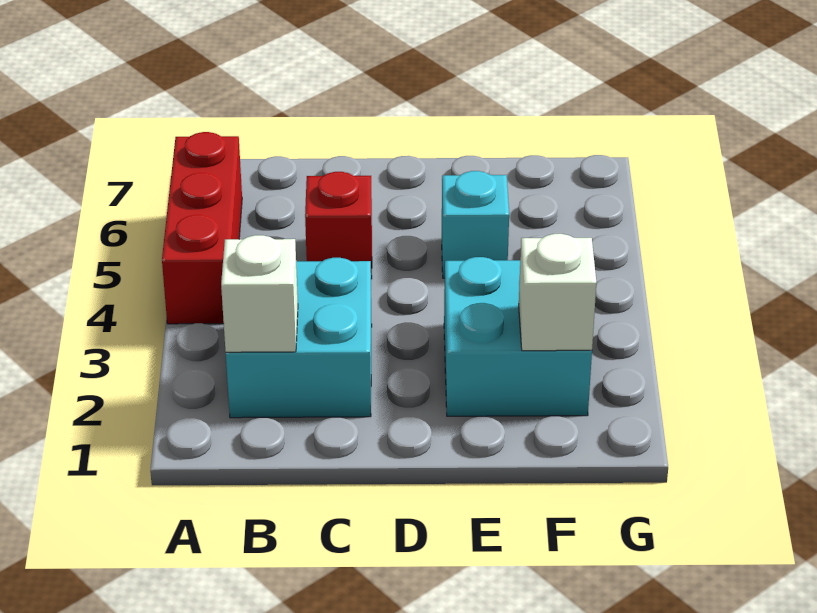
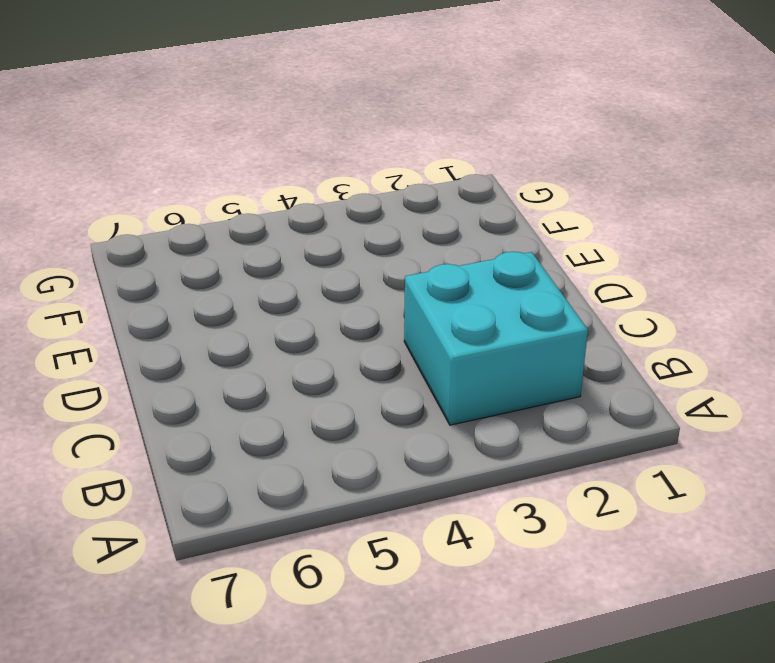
none -> red 1x3 brick [162,132,242,324]
none -> red 1x1 brick [305,172,372,279]

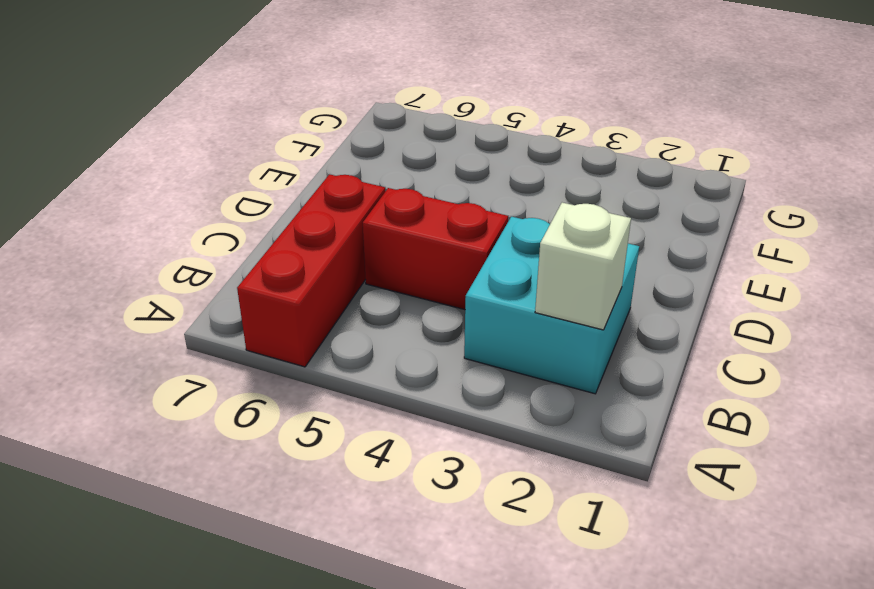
red 1x3 brick [237,174,385,367] -> red 1x3 brick turned to [162,132,242,324]
red 1x2 brick [363,188,508,310] -> red 1x1 brick [305,172,372,279]
none -> cyan 2x2 brick [444,257,592,416]
none -> cyan 1x1 brick [442,171,509,278]

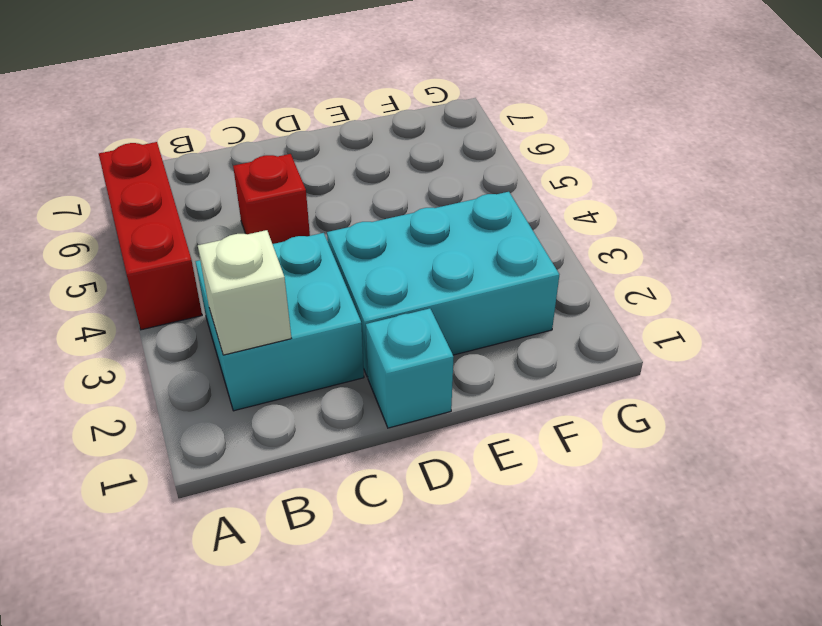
cyan 1x1 brick [366,308,454,428] -> cyan 1x1 brick moved to [442,171,509,278]
cyan 2x3 brick [327,192,559,377] -> cyan 2x2 brick [444,257,592,416]
none -> white 1x1 brick [519,234,596,351]

